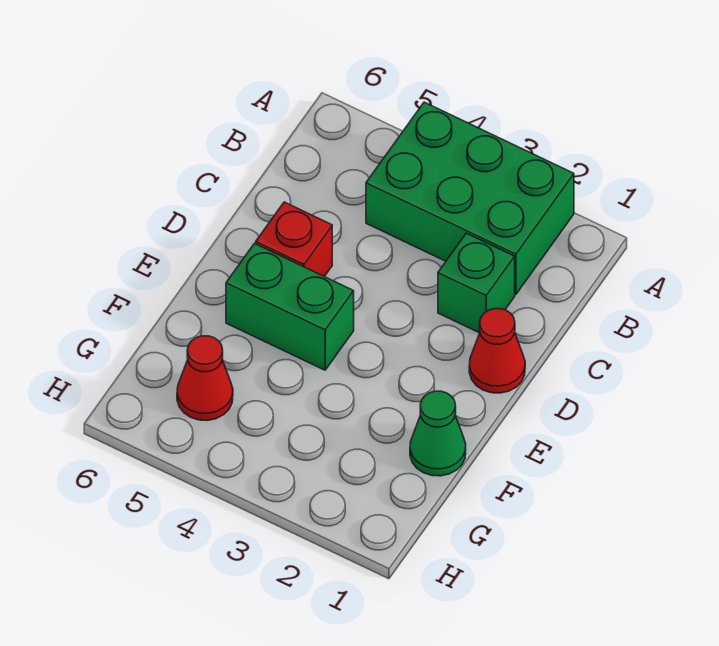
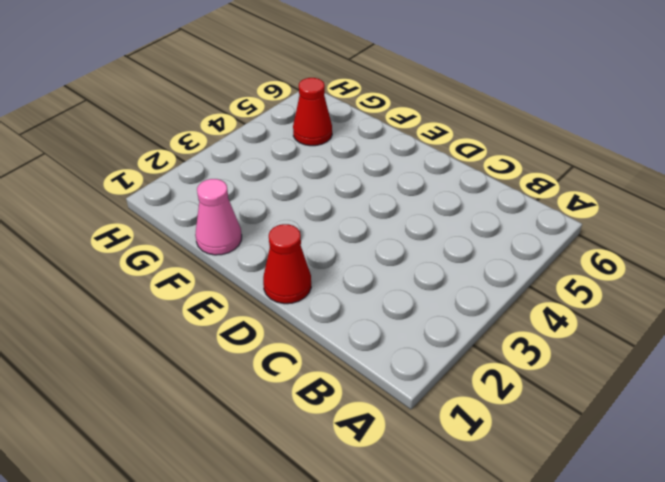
pink 1x1 cone [195,179,242,255] -> green 1x1 cone [410,391,466,476]
none -> green 2x3 brick [366,102,574,295]
none -> green 1x1 brick [438,233,515,333]

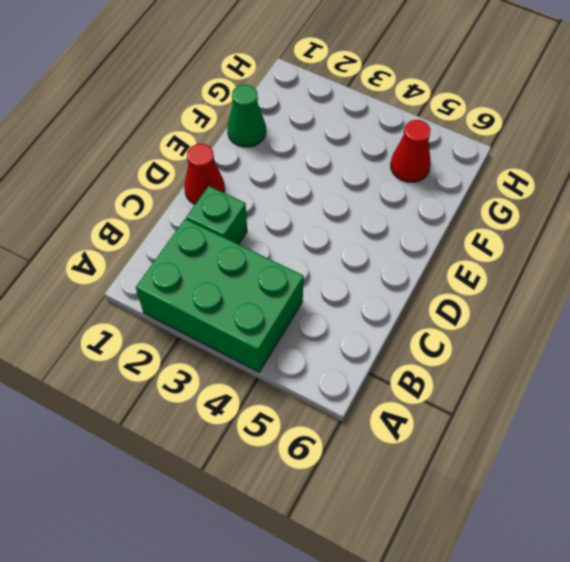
none -> red 1x1 brick [256,202,332,277]
none -> green 1x2 brick [226,244,354,370]

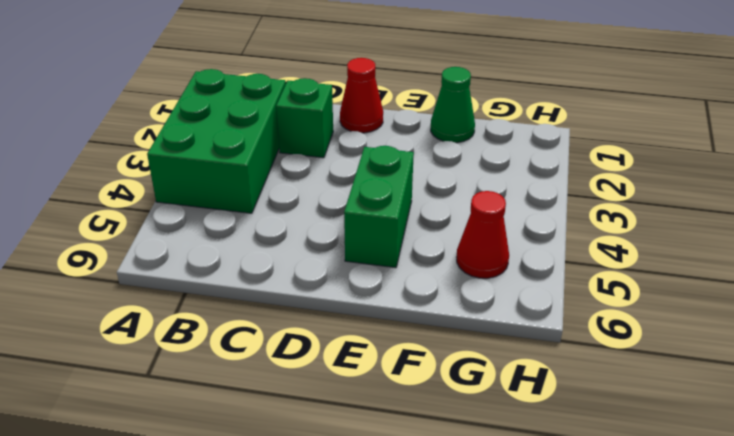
none -> red 1x1 brick [256,202,332,277]

